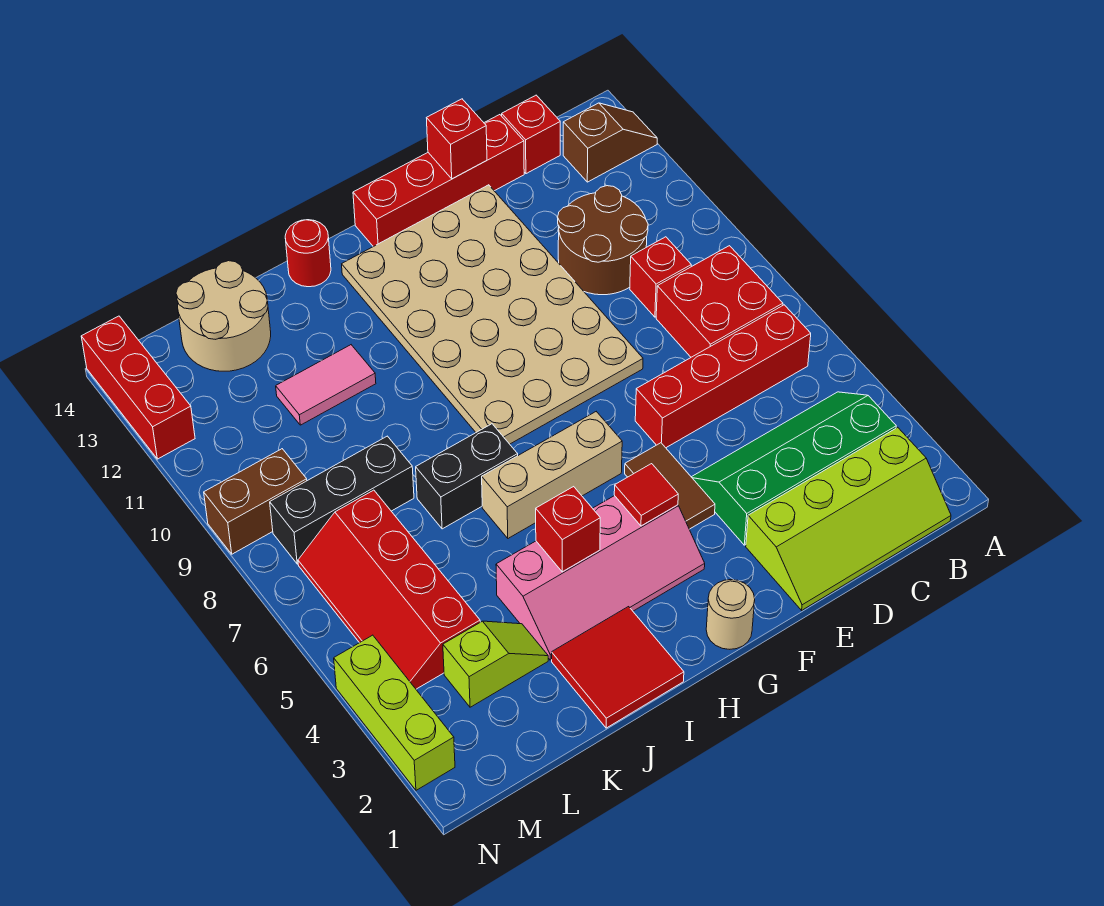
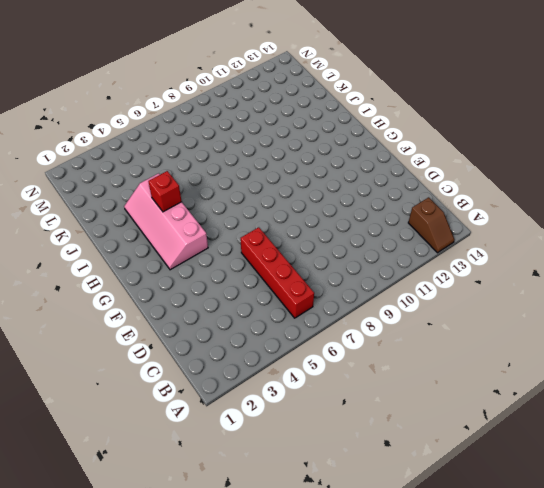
none -> lime 2x4 slope [746,427,951,610]
none -> green 2x4 slope [692,392,896,545]
none -> red 2x2 brick [656,246,783,357]

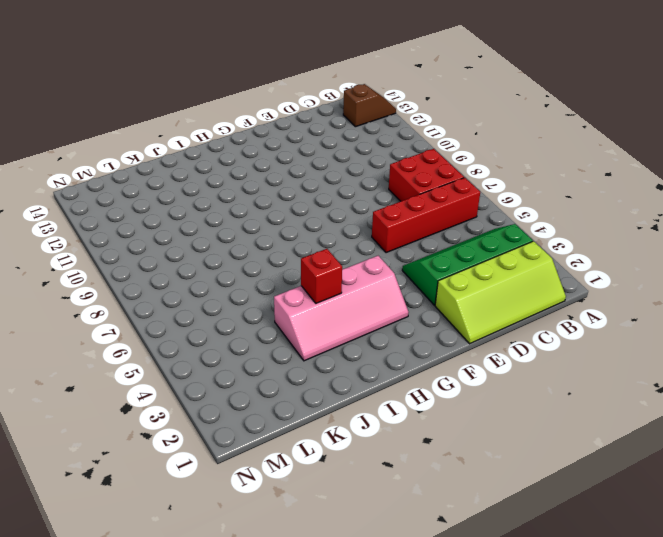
none -> red 1x1 brick [630,237,691,317]
none -> brown 2x2 round brick [558,186,648,295]
none -> red 1x1 brick [502,95,560,174]

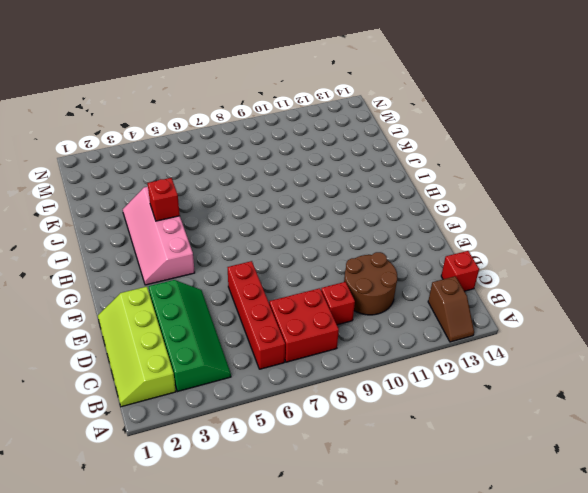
none -> red 1x4 brick [353,115,524,247]
none -> tan 4x6 plate [342,185,643,444]
none -> brown 1x2 tile [625,443,715,529]

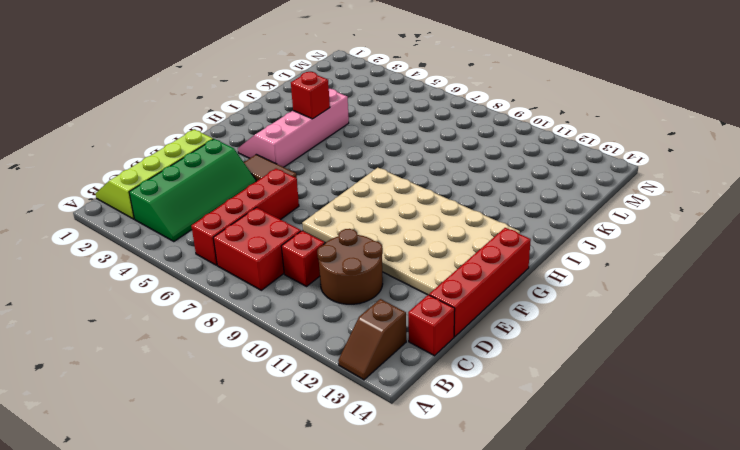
none -> tan 1x1 round brick [706,580,755,649]
none -> tan 1x3 brick [482,412,622,538]
none -> red 2x2 tile [552,607,684,728]

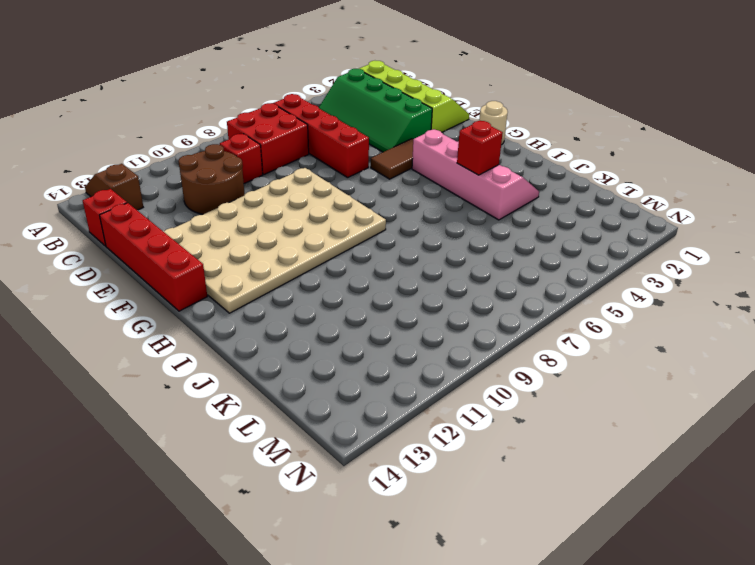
none -> tan 1x3 brick [482,412,622,538]
none -> red 2x2 tile [552,607,684,728]
none -> black 1x2 brick [416,424,518,529]

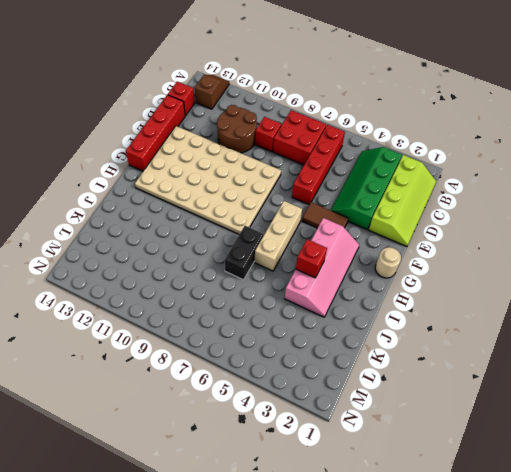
none -> red 2x2 tile [552,607,684,728]
none -> red 1x1 round brick [285,220,331,287]
none -> pink 1x2 tile [276,345,376,425]

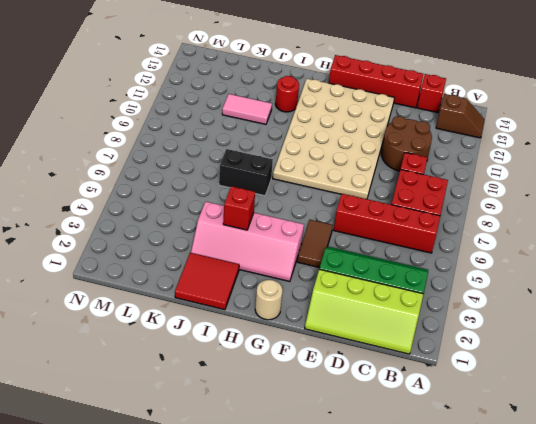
red 1x1 round brick [275,76,299,112] -> red 1x1 round brick moved to [285,220,331,287]
none -> tan 1x3 brick [482,412,622,538]
none -> lime 1x2 slope [443,621,548,707]
none -> black 1x3 brick [270,436,414,564]

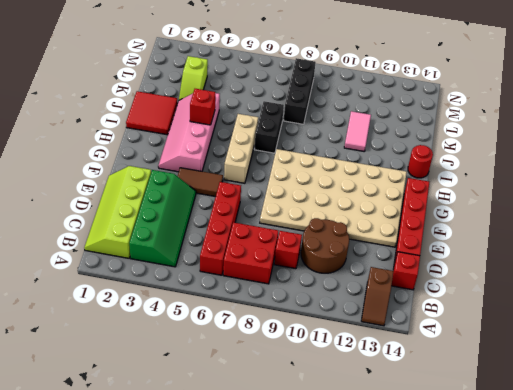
none -> tan 1x1 round brick [706,580,755,649]
none -> tan 2x2 round brick [176,261,271,371]
none -> red 2x4 slope [298,490,480,689]

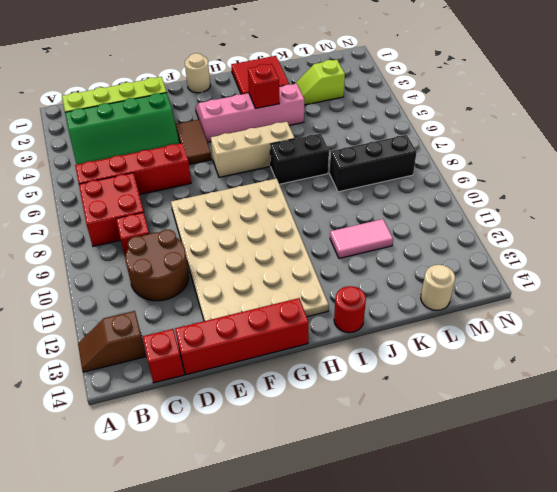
tan 1x1 round brick [421,265,455,310] -> tan 2x2 round brick [176,261,271,371]
none -> red 2x4 slope [298,490,480,689]
none -> brown 1x2 brick [204,449,307,554]
none -> lime 1x3 brick [334,635,455,790]

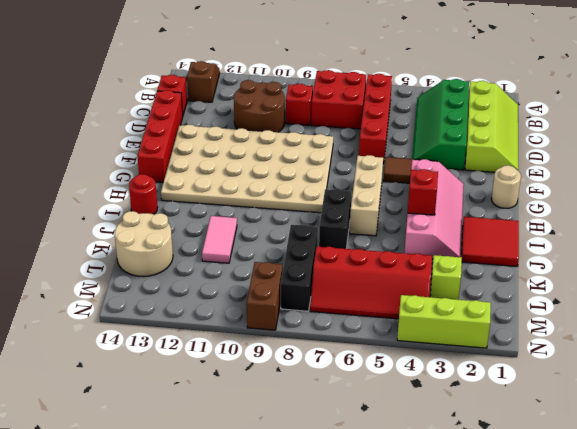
none -> red 1x3 brick [81,316,195,459]
none -> red 1x1 brick [427,99,487,179]
none -> red 1x1 tile [614,464,678,526]

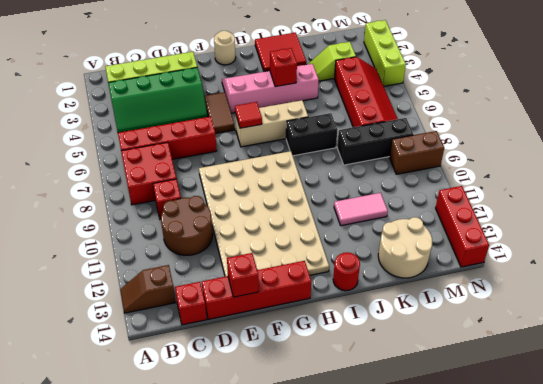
red 1x1 tile [235,102,262,128] -> red 1x1 tile moved to [614,464,678,526]

